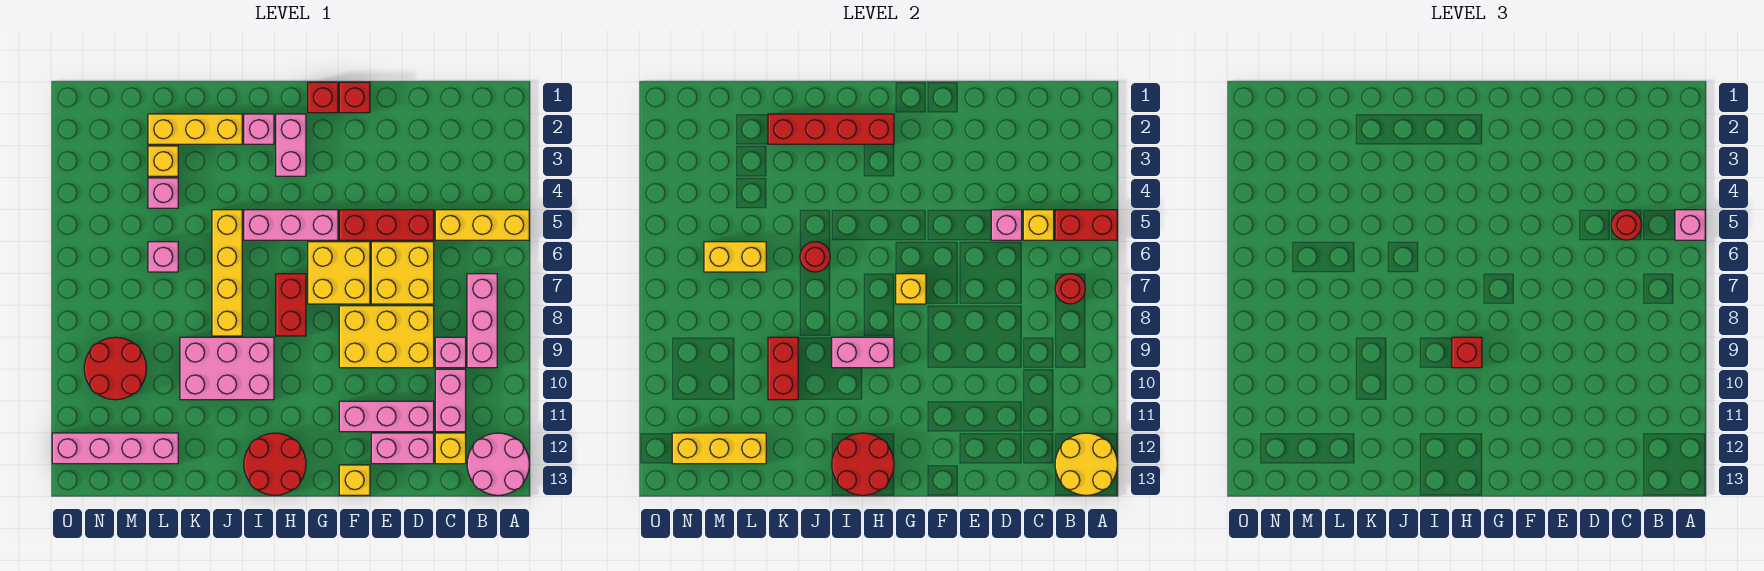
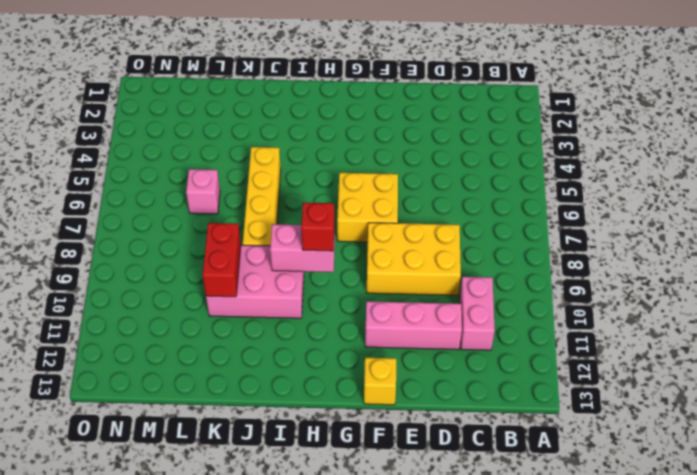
none -> yellow 1x3 brick [435,210,529,240]
none -> pink 2x2 round brick [467,433,529,495]
none -> pink 1x3 brick [467,274,497,368]
none -> pink 1x1 brick [435,337,466,368]

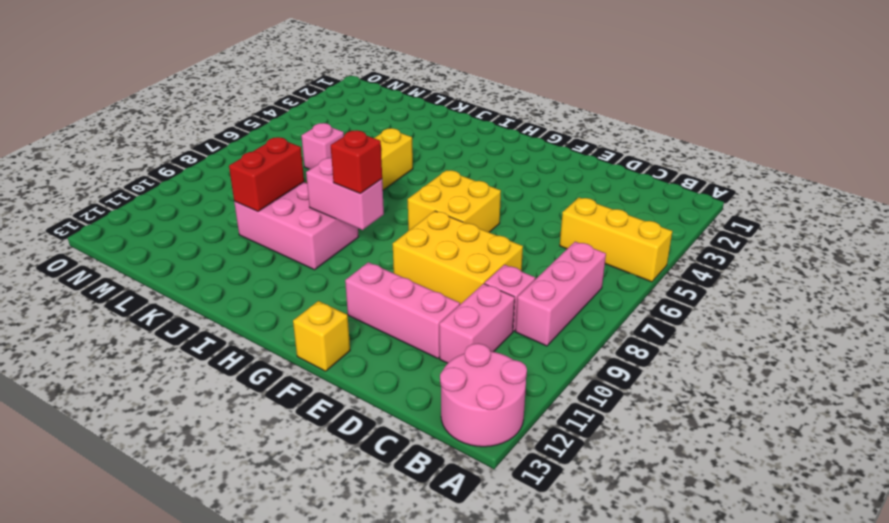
none -> yellow 1x1 brick [435,433,466,464]
none -> red 1x3 brick [339,210,434,240]
none -> yellow 2x2 brick [371,242,434,304]
none -> pink 1x2 brick [371,433,434,464]

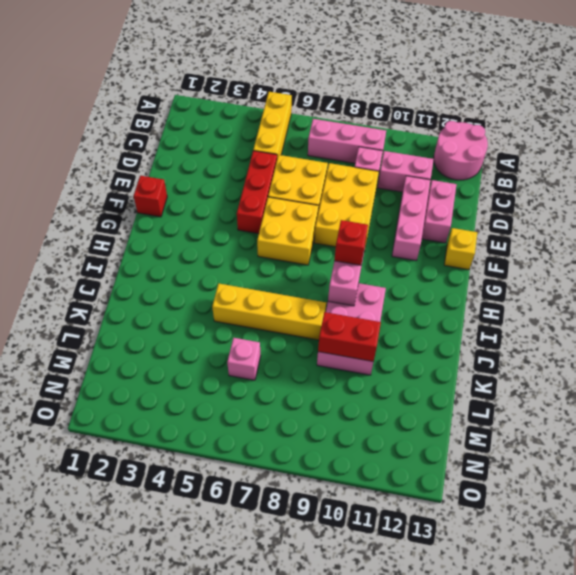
none -> yellow 1x1 brick [435,433,466,464]
none -> red 1x1 brick [308,82,338,113]
none -> pink 1x3 brick [244,210,338,240]
none -> pink 1x2 brick [276,114,306,176]

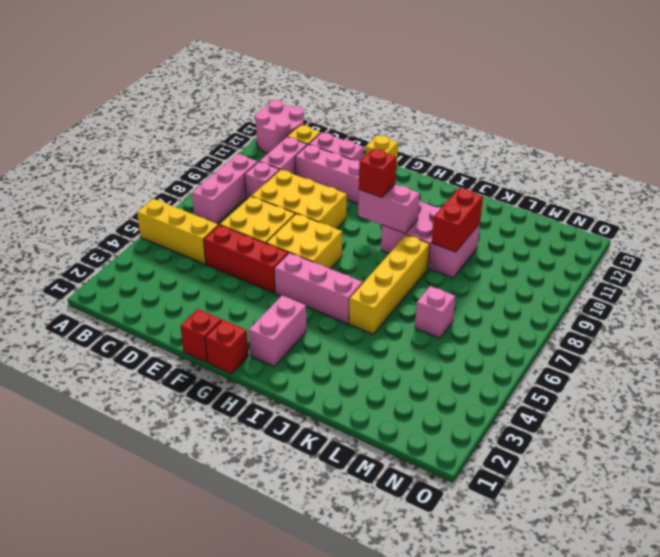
none -> red 1x2 brick [276,274,306,336]
none -> red 2x2 round brick [244,433,306,495]
none -> pink 1x1 brick [244,114,274,144]
none -> yellow 1x3 brick [148,114,242,144]

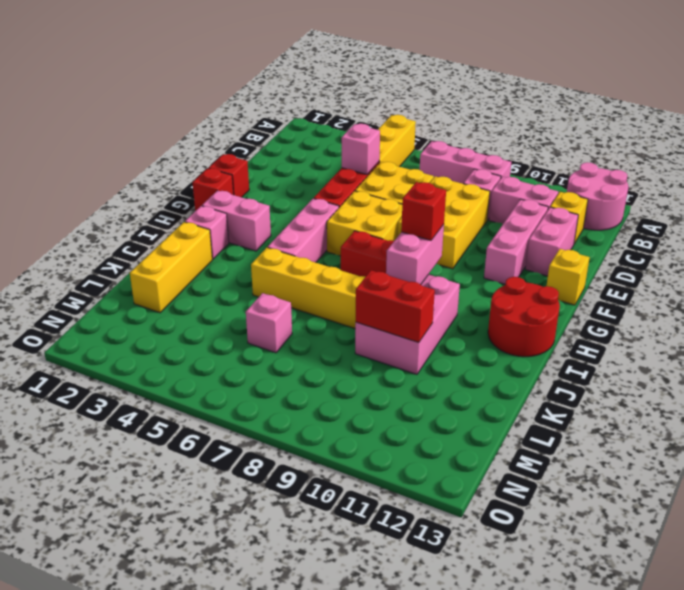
none -> yellow 1x1 brick [148,146,178,176]
none -> pink 1x1 brick [148,178,178,208]
none -> pink 1x4 brick [52,433,178,464]
none -> red 2x2 round brick [84,337,147,400]

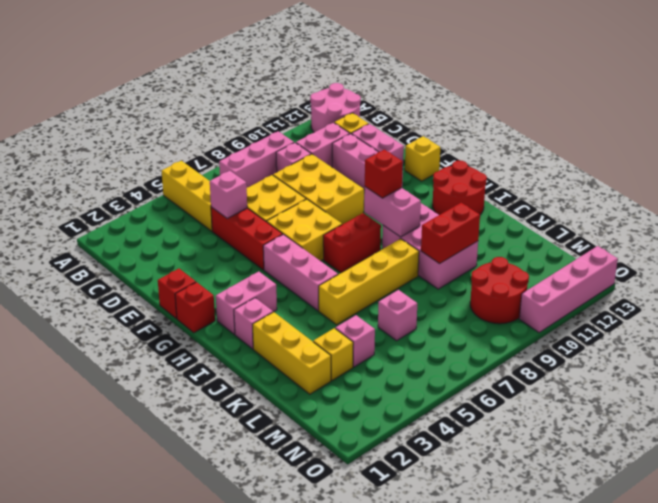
pink 1x4 brick [519,246,618,333] -> pink 1x4 brick turned to [52,433,178,464]
none -> red 1x2 brick [1055,210,1117,240]
none -> yellow 2x2 round brick [1055,433,1117,495]
none -> red 1x1 round brick [1055,274,1085,304]
none -> yellow 1x1 brick [1023,210,1054,240]

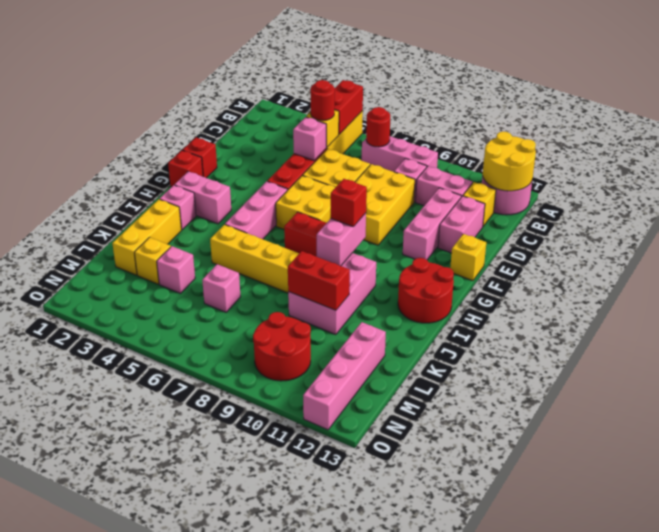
none -> yellow 1x1 brick [896,274,926,304]
none -> red 1x4 brick [768,114,894,144]
none -> red 2x2 round brick [832,433,894,495]
none -> red 1x1 round brick [800,242,830,272]

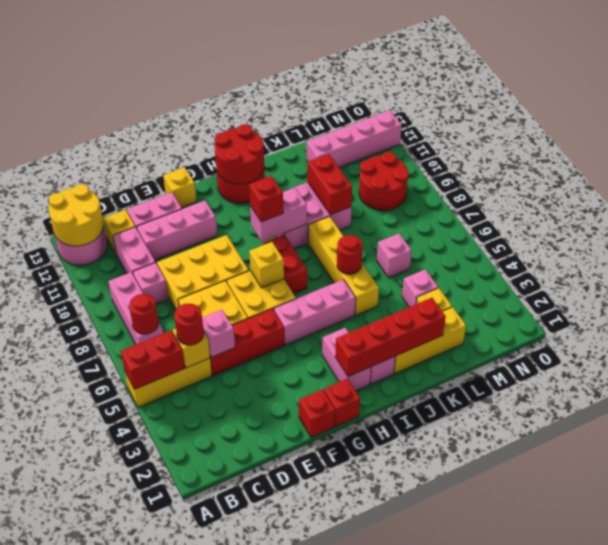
none -> yellow 1x2 brick [704,242,766,272]
none -> yellow 1x3 brick [672,433,766,464]
none -> pink 1x1 brick [1675,210,1705,240]

